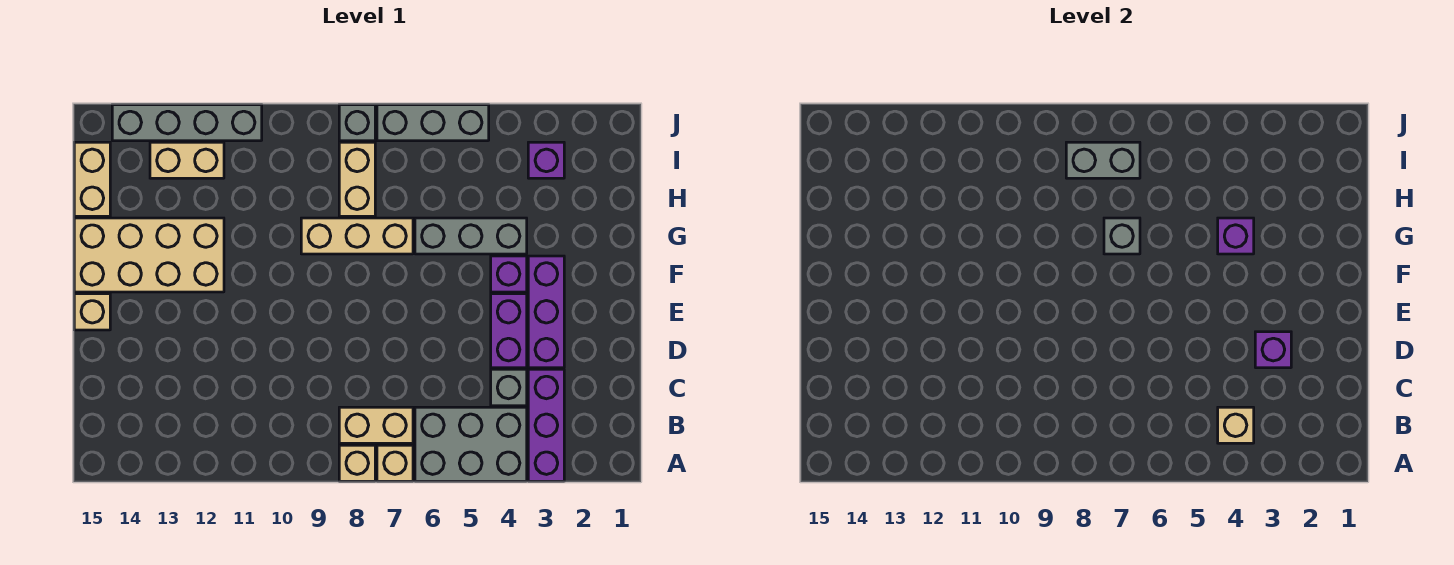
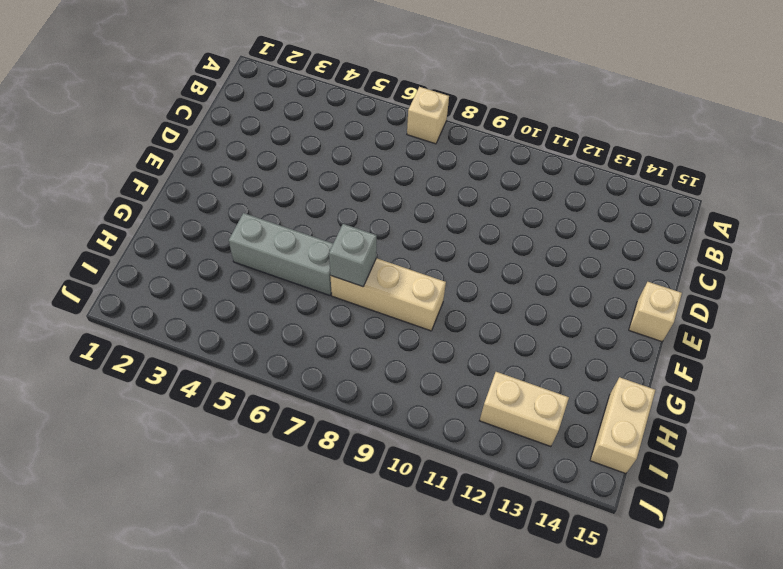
none -> purple 1x3 brick [528,369,564,481]
none -> grey 2x3 brick [415,407,527,481]
none -> tan 1x1 brick [339,445,375,481]

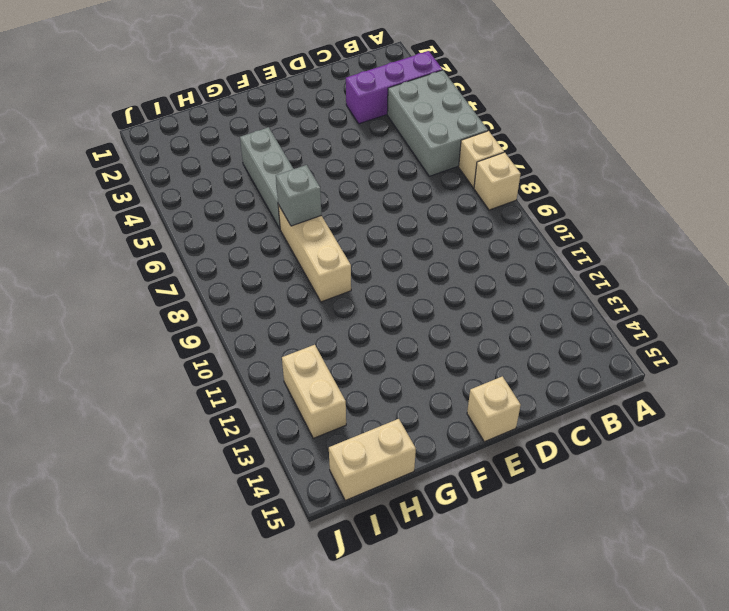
none -> tan 1x2 brick [339,407,413,443]
none -> grey 1x1 brick [491,369,527,406]
none -> purple 1x3 brick [528,256,564,368]

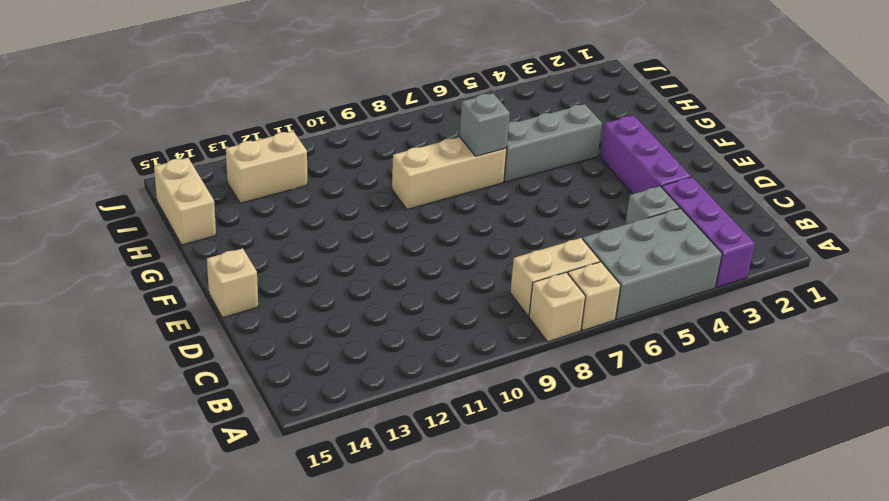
none -> purple 1x2 brick [491,294,527,368]
none -> purple 1x1 brick [491,256,527,292]
none -> tan 2x4 brick [74,218,224,292]

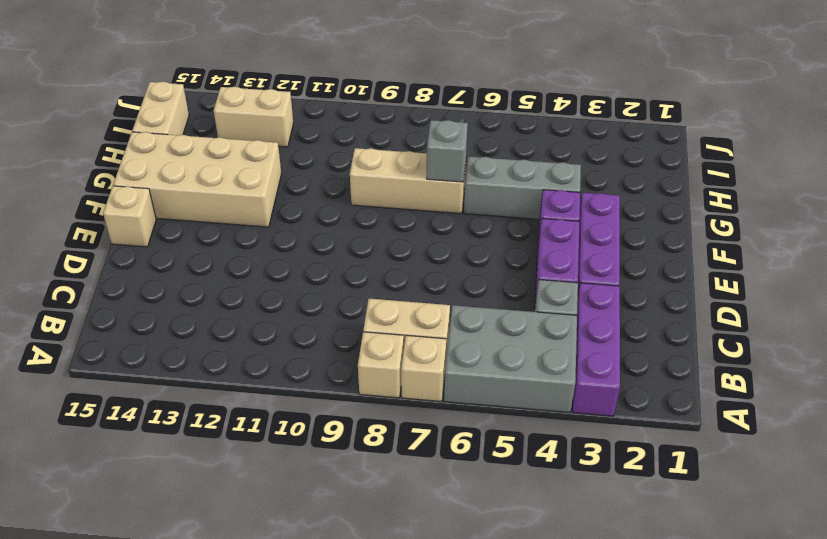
none -> tan 1x2 brick [339,142,375,216]
none -> purple 1x1 brick [528,142,564,178]
none -> grey 1x3 brick [377,105,489,141]

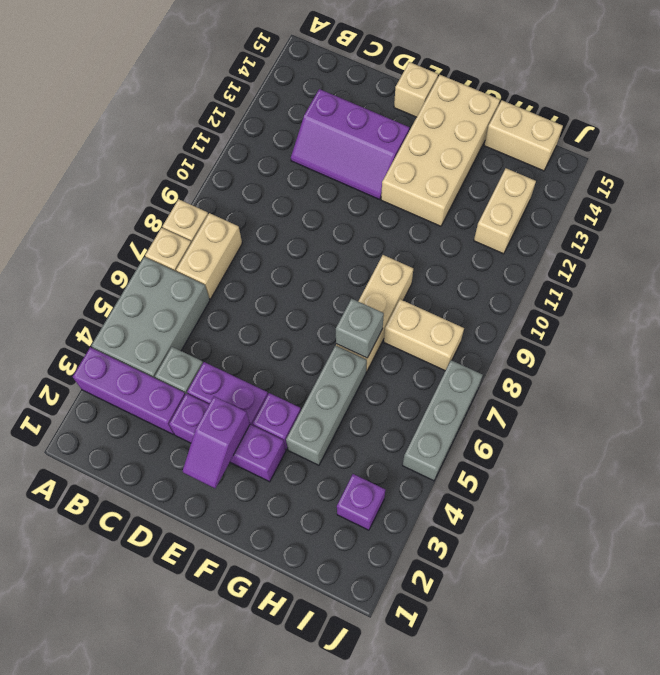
purple 2x3 slope [291,89,409,199] -> none
purple 1x2 slope [183,396,250,488] -> none
none -> grey 1x1 brick [339,105,375,141]
none -> grey 1x4 brick [112,105,262,141]
none -> tan 1x1 brick [1218,407,1254,443]

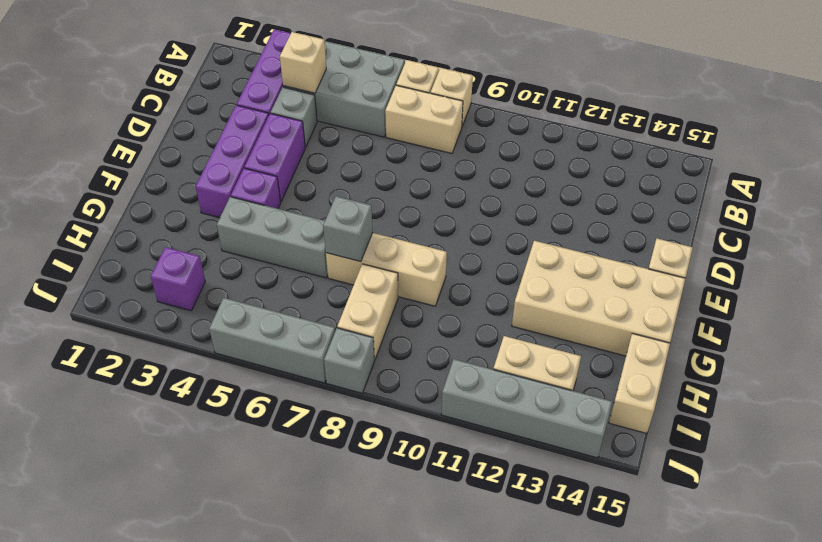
none -> purple 1x1 brick [1255,332,1291,368]
none -> purple 1x1 brick [1218,218,1254,254]
none -> grey 1x2 brick [1066,142,1140,178]

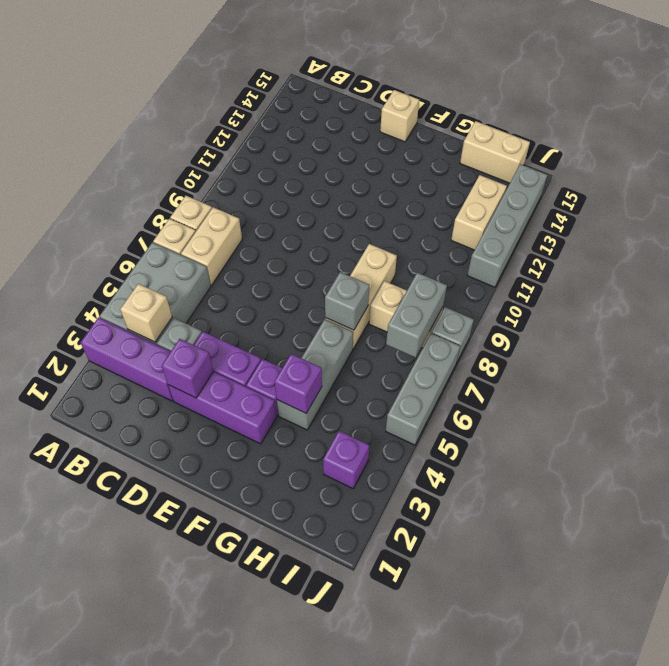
none -> tan 2x4 brick [74,218,224,292]

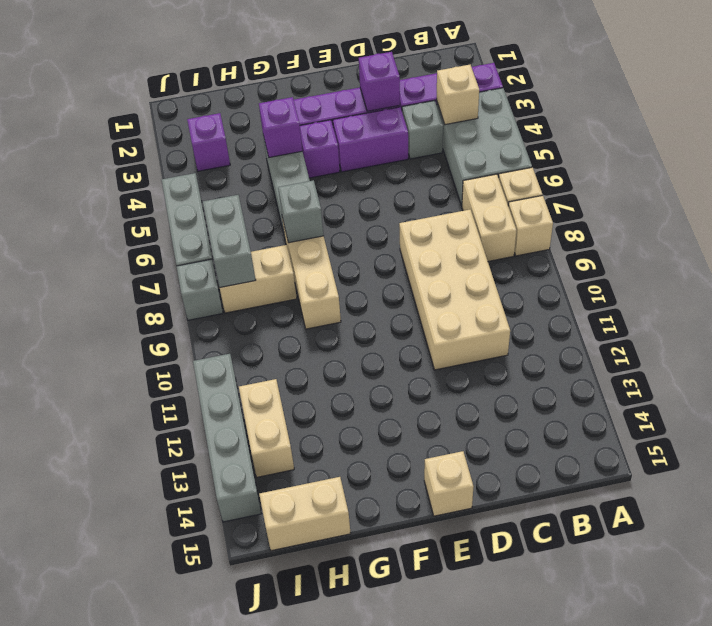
tan 2x4 brick [399,210,510,370] -> tan 2x4 brick moved to [74,218,224,292]

